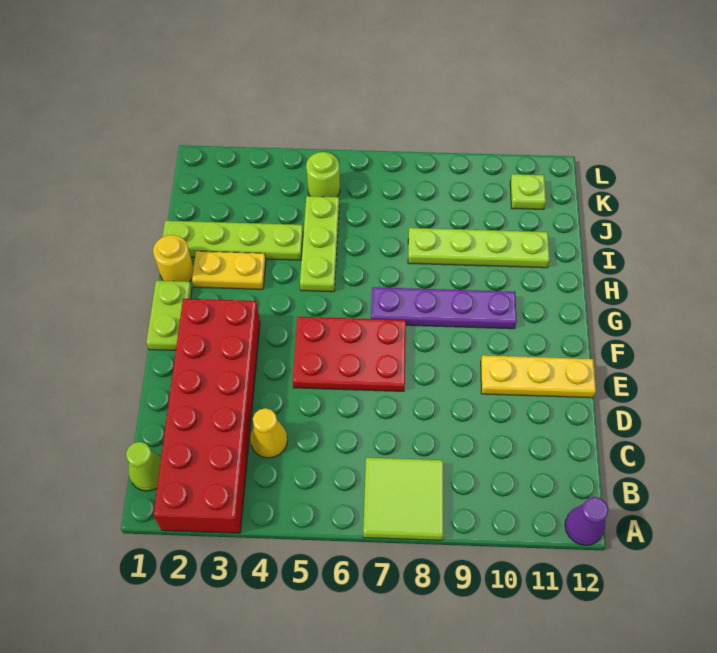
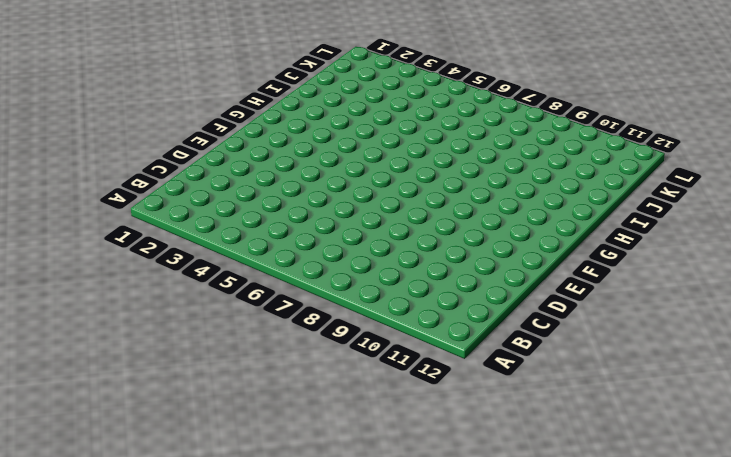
none -> red 2x6 brick [153,299,260,533]
none -> lime 2x2 tile [363,458,443,540]
none -> purple 1x1 cone [565,497,608,545]

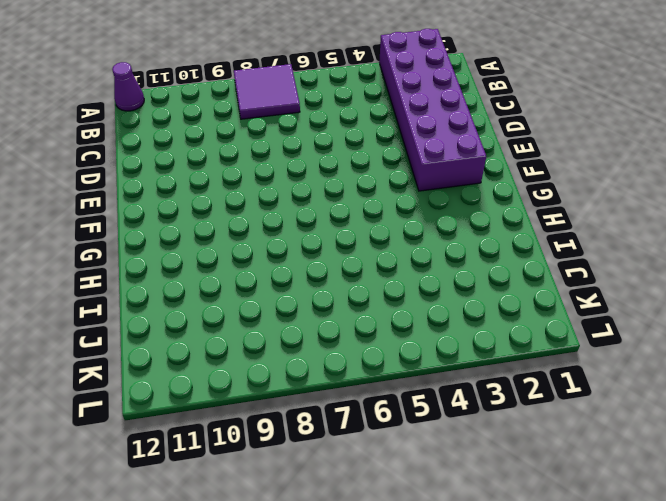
purple 2x6 brick [379,29,486,191] -> red 2x6 brick [153,299,260,533]
purple 2x2 tile [234,64,300,119] -> lime 2x2 tile [363,458,443,540]
none -> lime 1x1 cone [126,442,161,491]
none -> yellow 1x1 cone [250,408,288,458]
none -> red 2x3 plate [293,317,406,391]

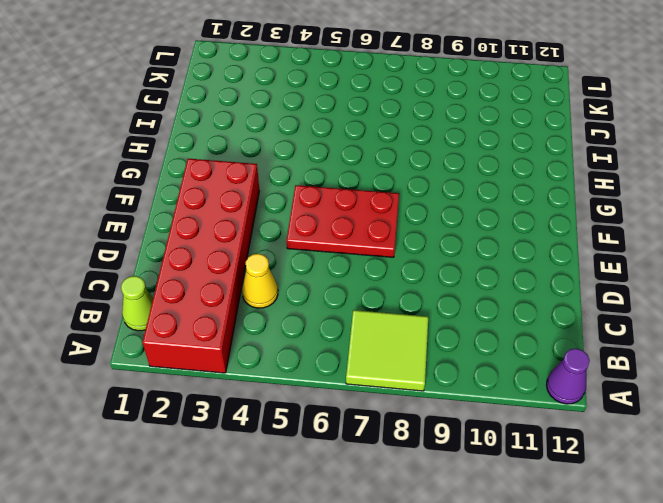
none -> yellow 1x3 plate [481,355,596,398]
none -> lime 1x2 plate [146,281,192,350]
none -> purple 1x4 plate [371,287,517,329]

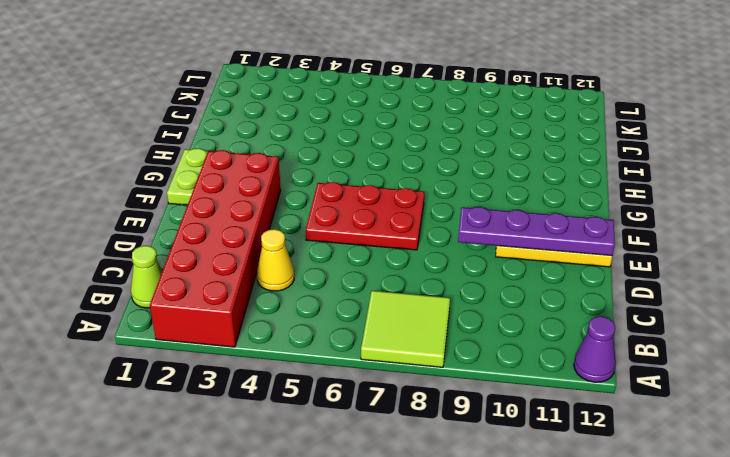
purple 1x4 plate [458,207,615,256] -> purple 1x4 plate moved to [371,287,517,329]
none -> yellow 1x1 round brick [153,235,194,282]
none -> yellow 1x2 plate [192,251,266,289]
none -> lime 1x3 plate [300,196,339,292]

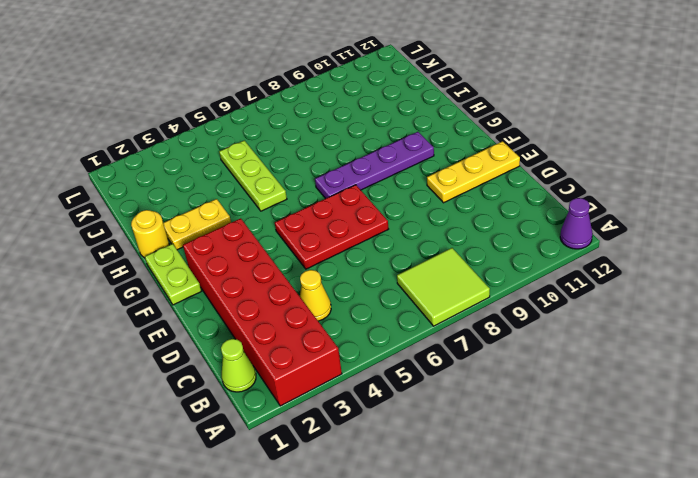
none -> lime 1x4 plate [163,221,303,260]
none -> lime 1x4 plate [408,228,550,268]
none -> lime 1x1 round brick [306,152,340,197]

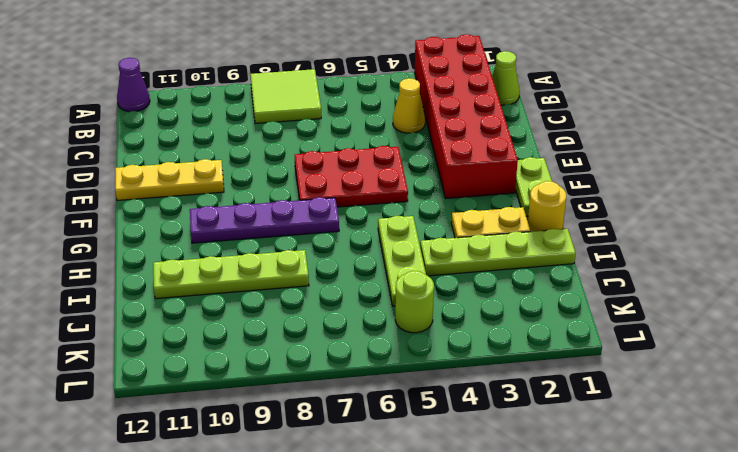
none -> lime 1x1 plate [510,174,546,209]

